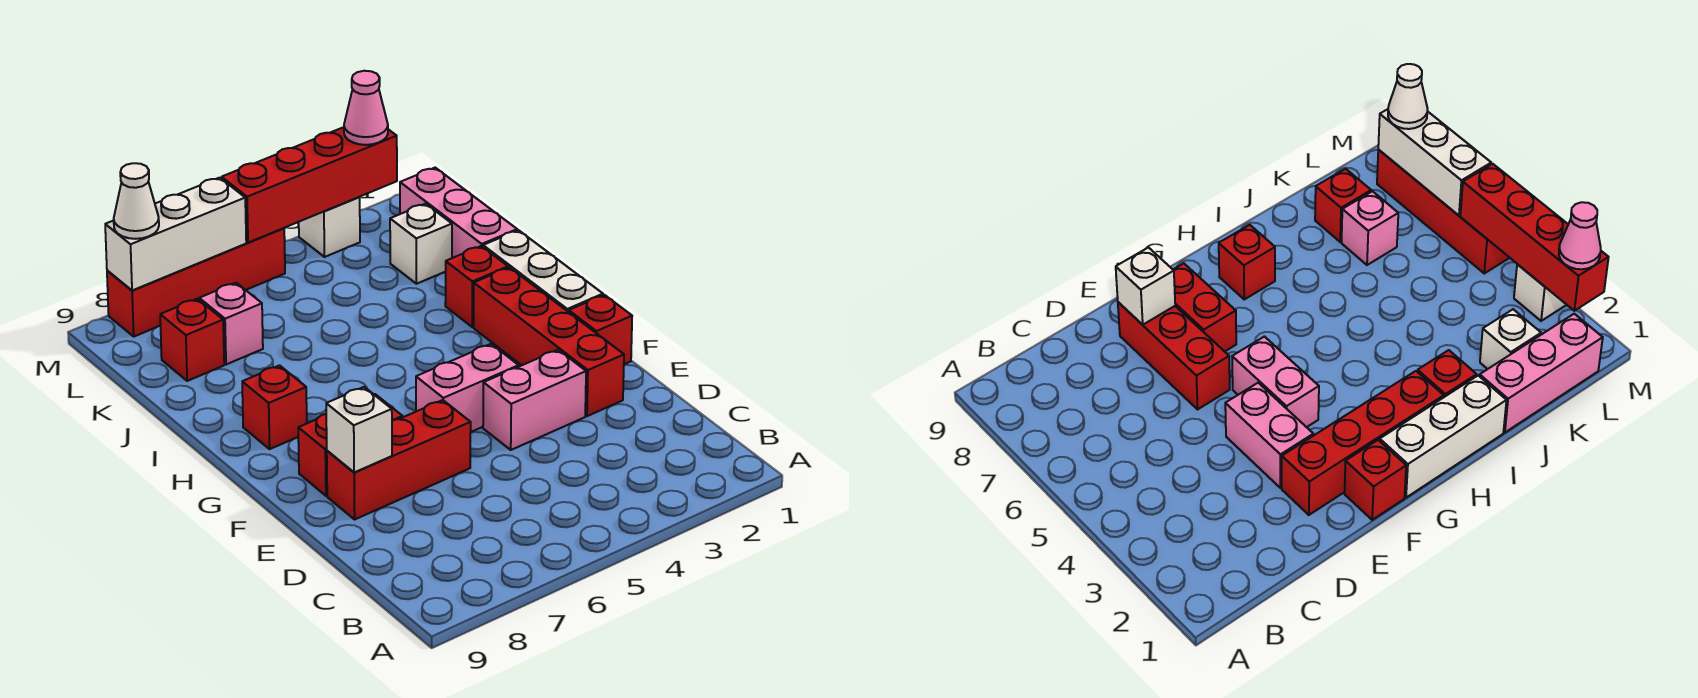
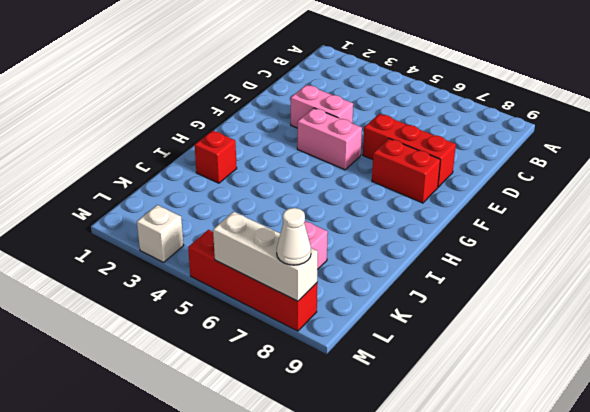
none -> red 1x4 brick [474,267,624,416]
none -> red 1x1 brick [569,295,632,364]
none -> white 1x3 brick [483,230,603,312]

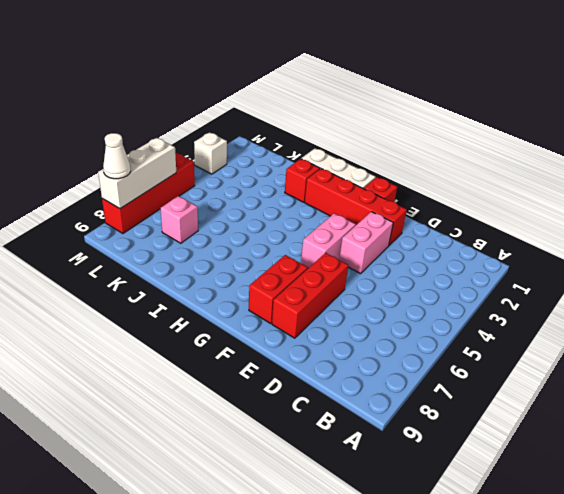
none -> red 1x1 brick [242,365,307,449]
none -> pink 1x3 brick [400,168,517,258]
none -> white 1x1 brick [390,204,452,284]

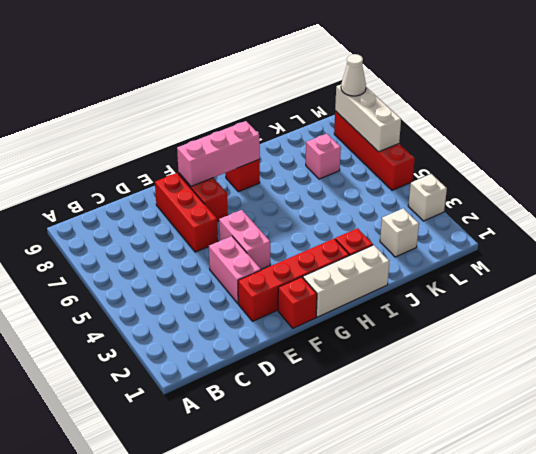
pink 1x3 brick [177,121,260,186] -> pink 1x3 brick moved to [400,168,517,258]
none -> red 1x1 brick [160,299,224,381]
none -> white 1x1 brick [326,387,392,472]
none -> red 1x4 brick [222,127,397,243]

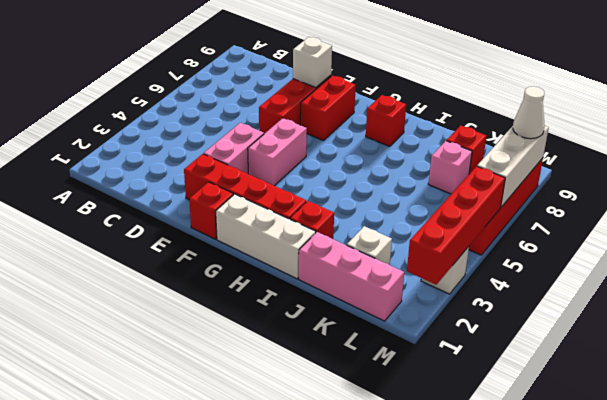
none -> pink 1x1 cone [344,71,388,145]

